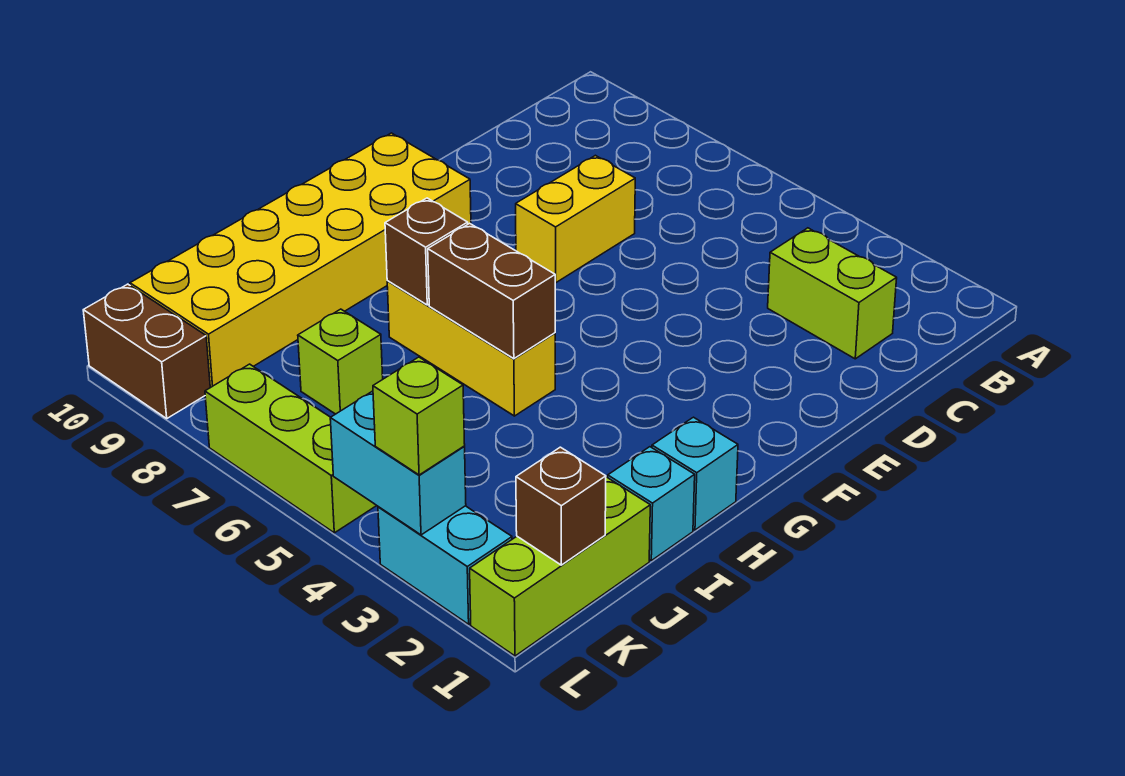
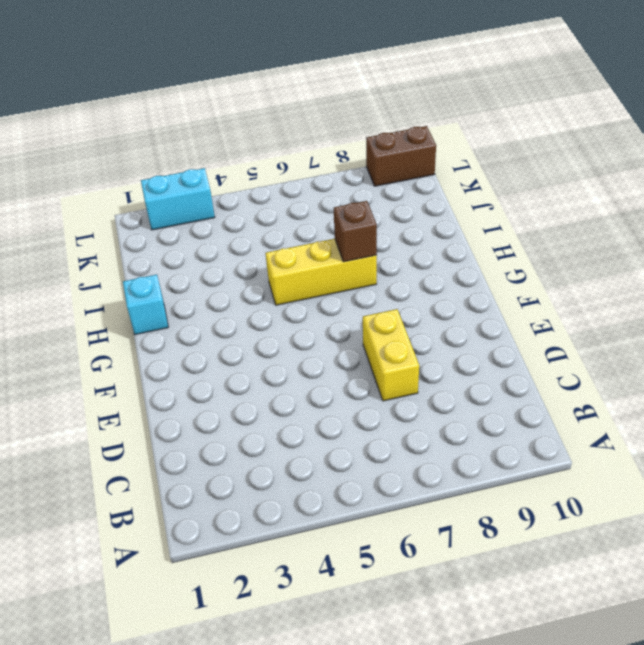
none -> lime 1x2 brick [768,228,897,359]
none -> yellow 2x6 brick [130,133,471,388]
none -> cyan 1x1 brick [608,447,695,561]

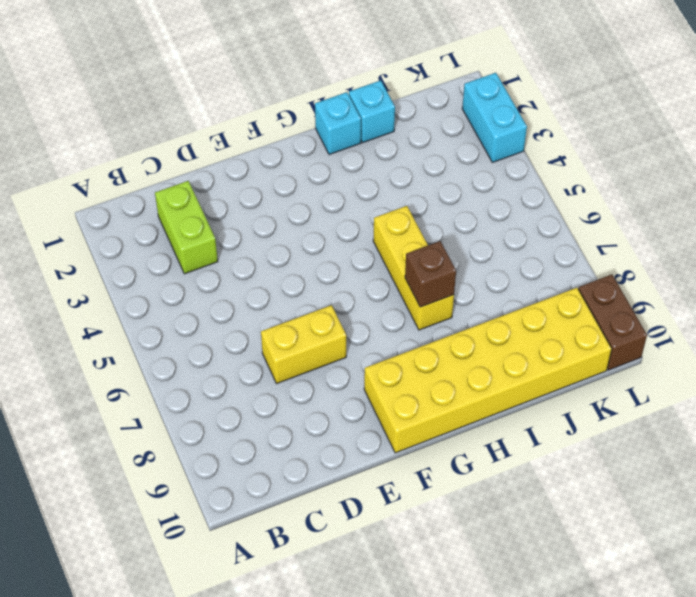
none -> lime 1x3 brick [470,477,650,656]
none -> lime 1x1 brick [298,309,383,414]
none -> lime 1x3 brick [205,364,377,533]

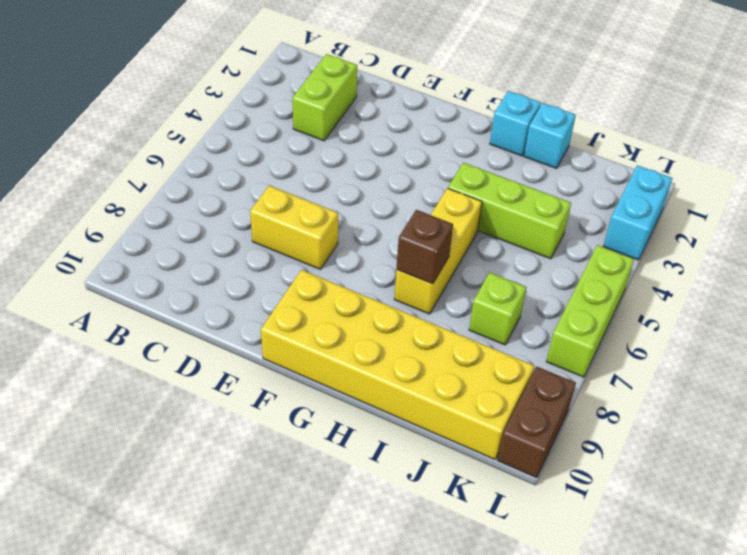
lime 1x3 brick [448,163,571,259] -> lime 1x3 brick moved to [470,477,650,656]
none -> brown 1x2 brick [428,223,555,359]
none -> brown 1x1 brick [516,447,606,565]
none -> cyan 1x2 brick [330,391,466,535]

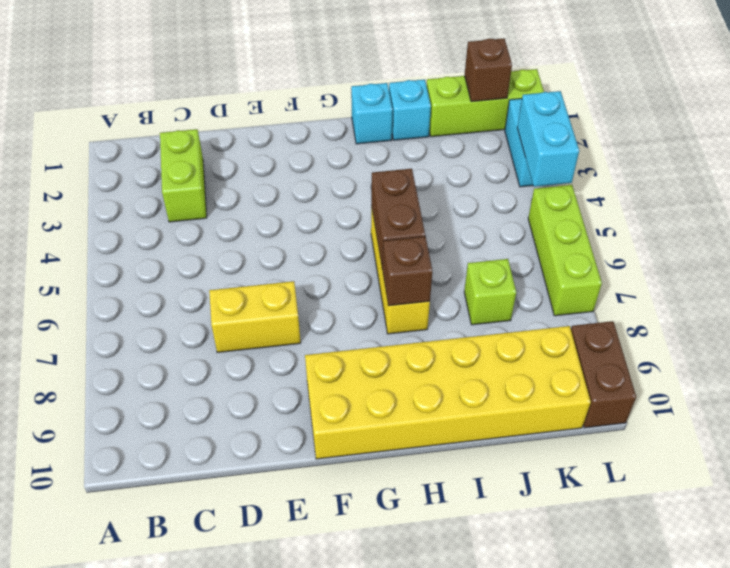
none -> lime 1x1 brick [373,357,465,475]

